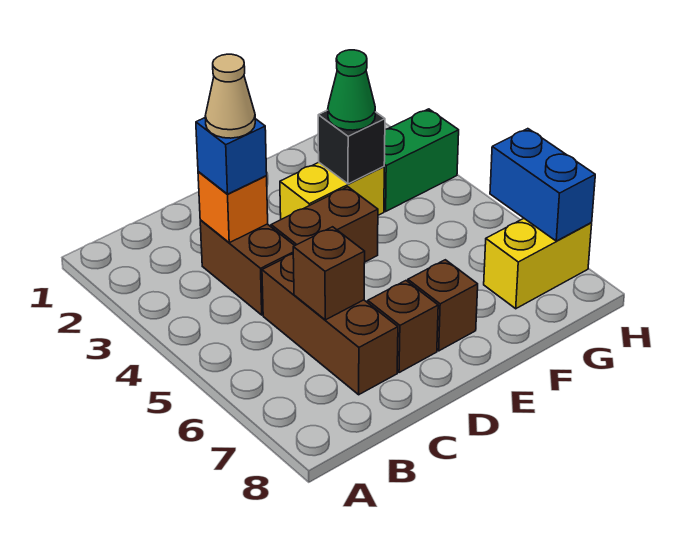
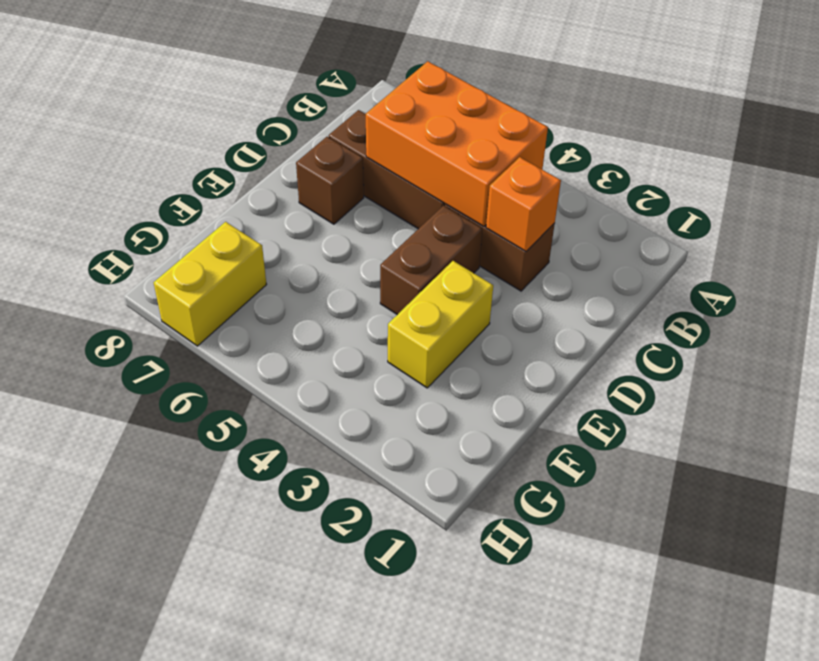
orange 2x3 brick [366,61,548,226] -> brown 1x1 brick [293,227,365,320]
none -> brown 1x1 brick [408,260,478,351]
none -> green 1x2 brick [384,109,459,211]
none -> black 1x1 brick [318,110,385,184]

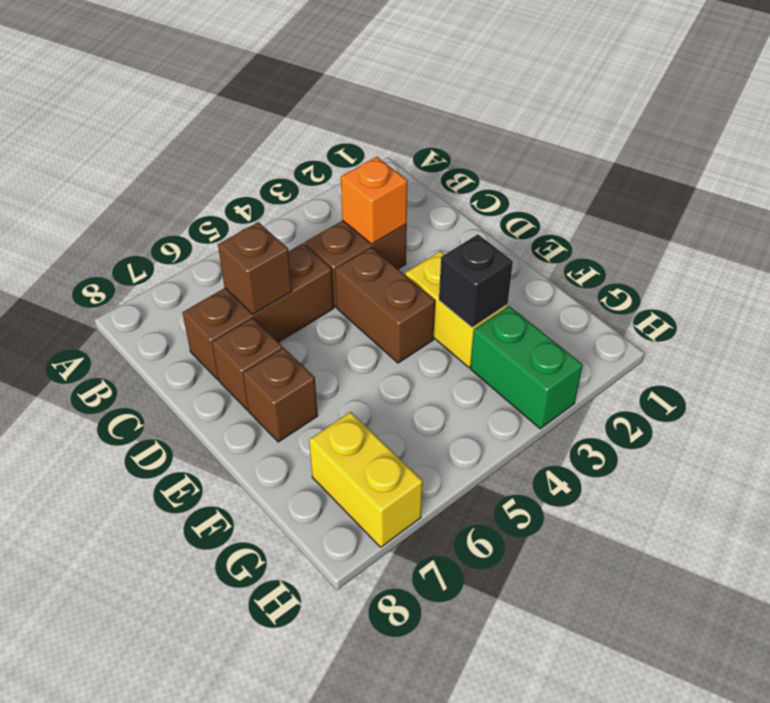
none -> blue 1x2 brick [490,129,595,241]
none -> blue 1x1 brick [196,118,267,194]
none -> green 1x1 cone [328,50,375,130]

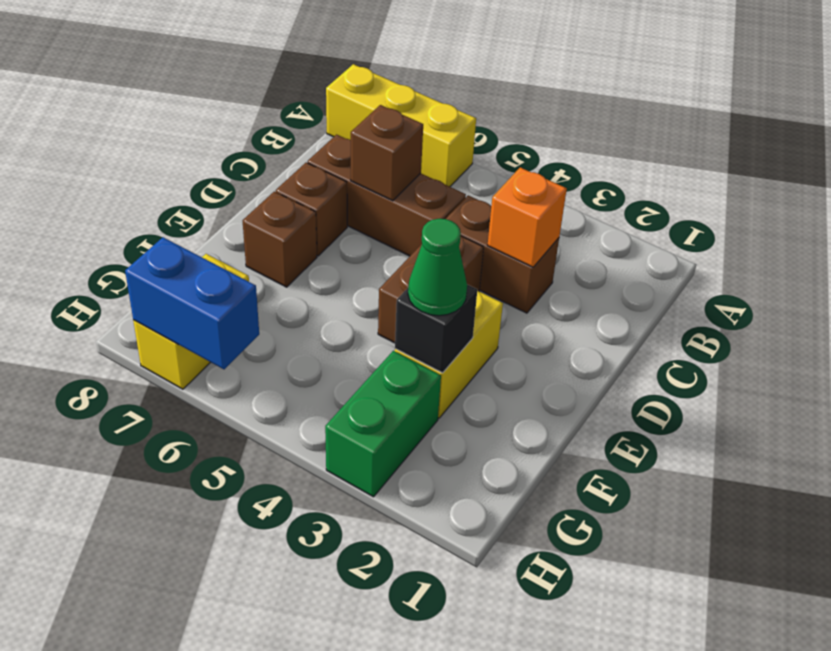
yellow 1x3 brick [326,64,476,187] -> none
none -> blue 1x1 brick [196,118,267,194]
none -> tan 1x1 cone [205,54,255,138]

